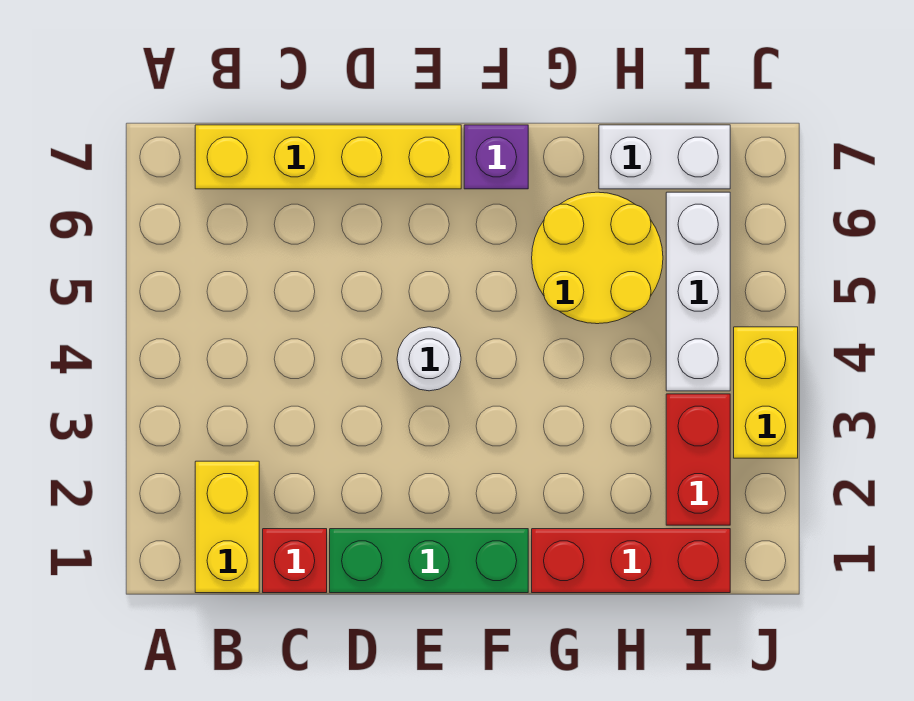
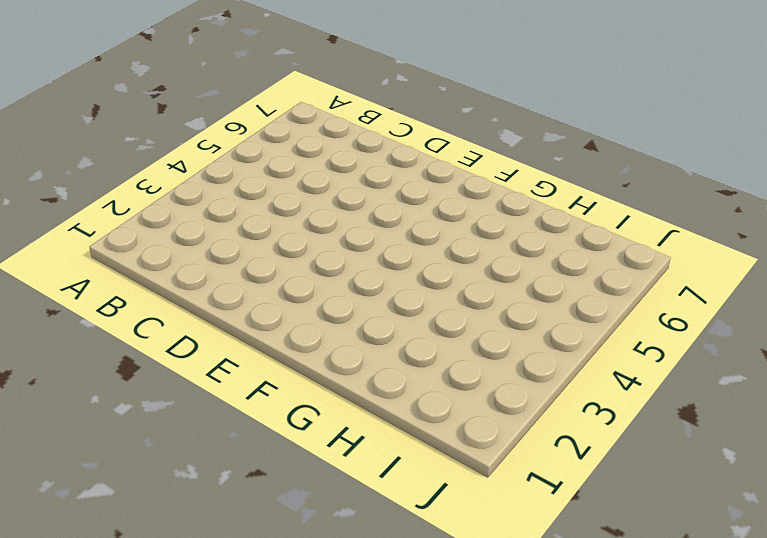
none -> yellow 1x2 brick [195,461,259,593]
none -> yellow 1x4 brick [195,125,461,189]
none -> red 1x1 brick [263,529,327,593]

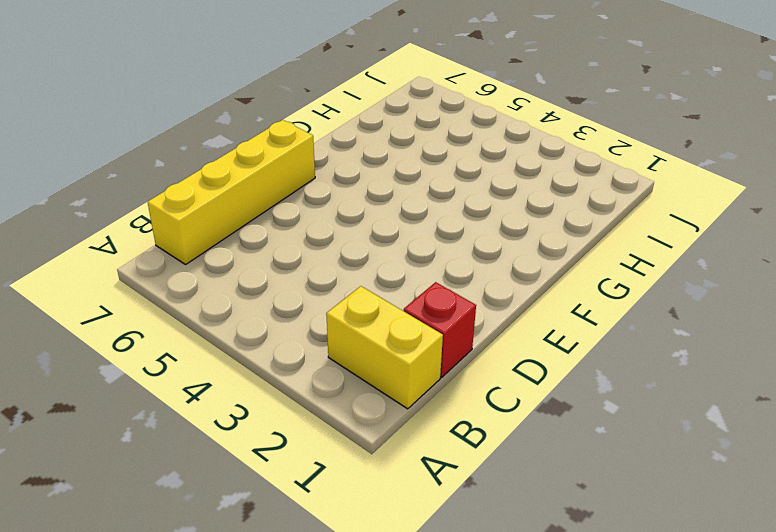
none -> green 1x3 brick [330,529,528,593]
none -> white 1x1 round brick [397,327,461,391]
none -> purple 1x1 brick [464,125,528,189]

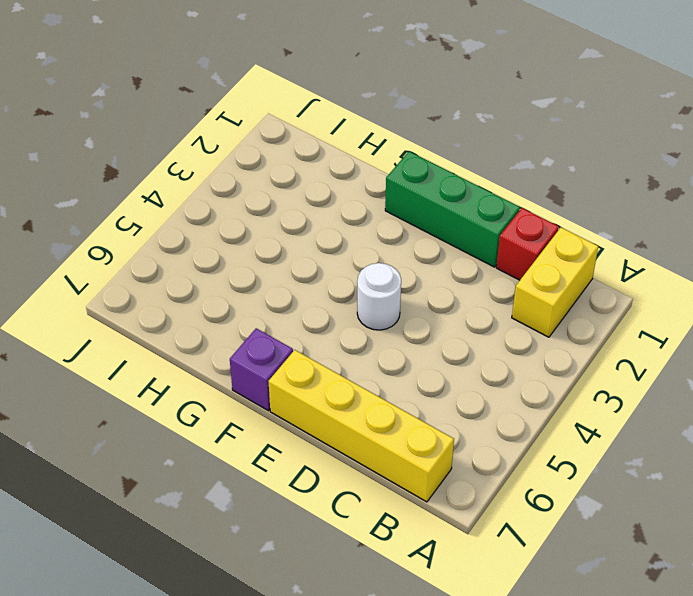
none -> red 1x3 brick [532,529,730,593]
none -> yellow 2x2 round brick [532,192,663,324]
none -> white 1x2 brick [599,125,730,189]

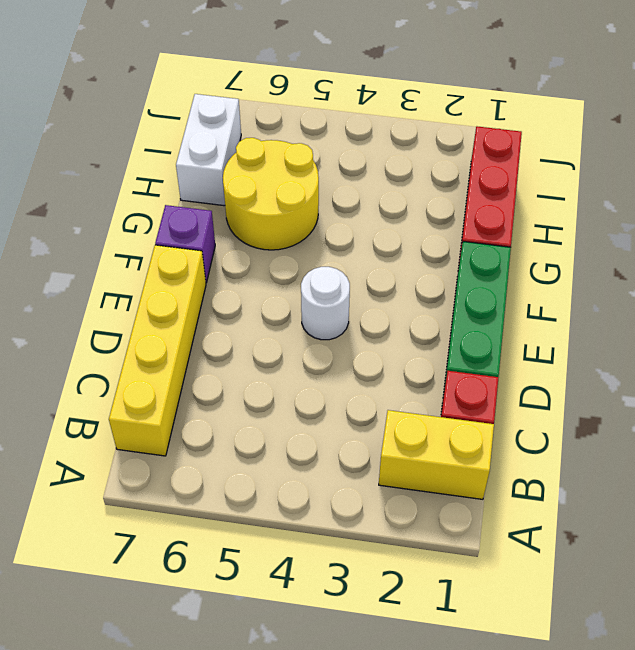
none -> red 1x2 brick [666,394,730,525]
none -> white 1x3 brick [666,192,730,391]
none -> yellow 1x2 brick [734,327,798,458]

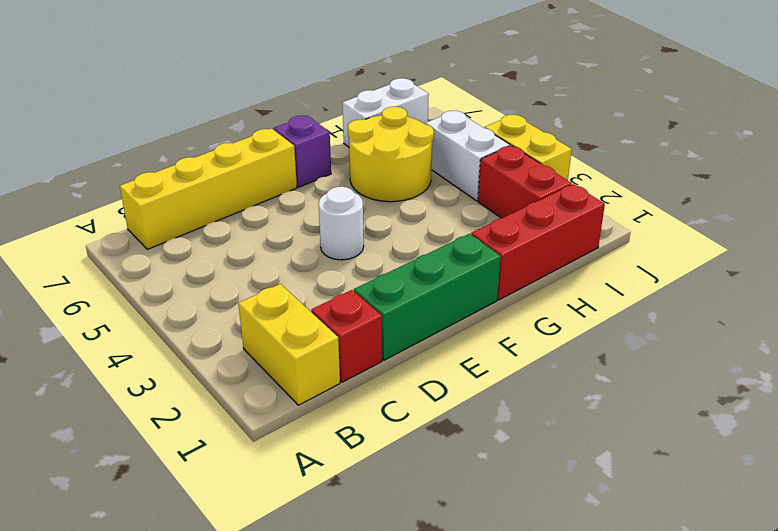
white 1x2 brick [425,111,510,201] -> white 1x3 brick [666,192,730,391]

